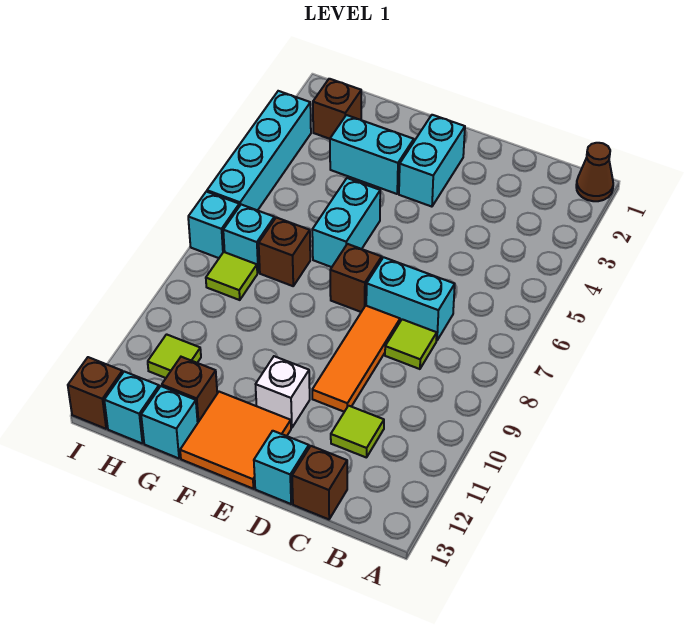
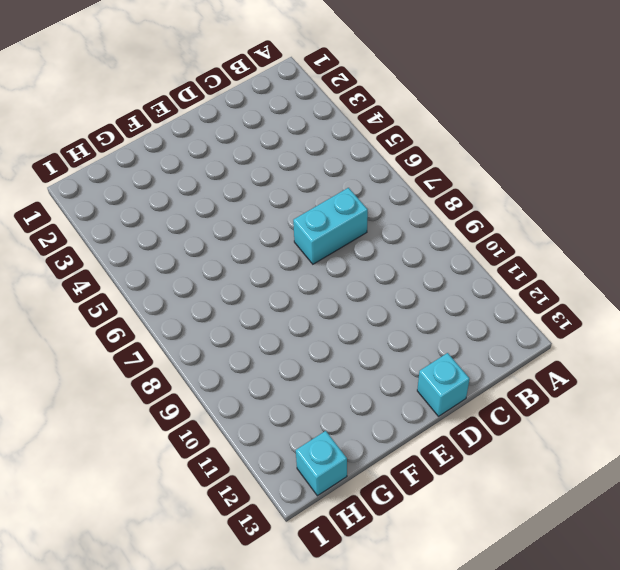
none -> brown 1x1 cone [576,143,613,201]
none -> lime 1x1 tile [385,319,437,369]
none -> lime 1x1 tile [331,406,384,458]

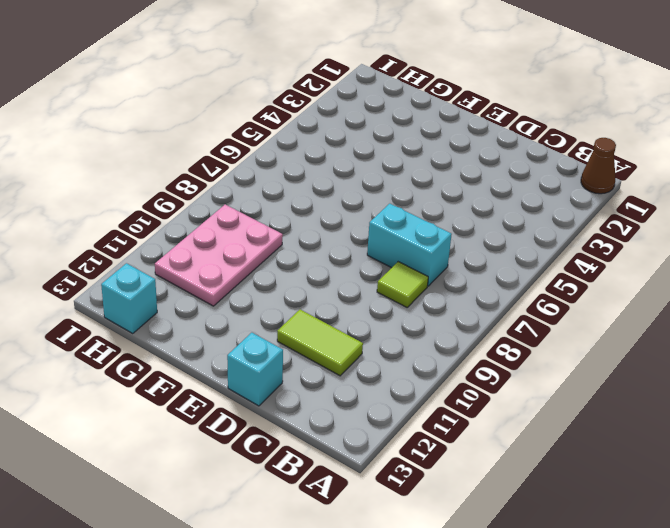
lime 1x2 tile [277,310,363,376] -> lime 1x1 tile [331,406,384,458]
pink 2x3 plate [155,205,283,306] -> lime 1x1 tile [148,334,201,378]
none -> brown 1x1 brick [292,446,347,519]
none -> orange 1x3 tile [312,306,400,412]
none -> cyan 1x2 brick [399,115,465,207]

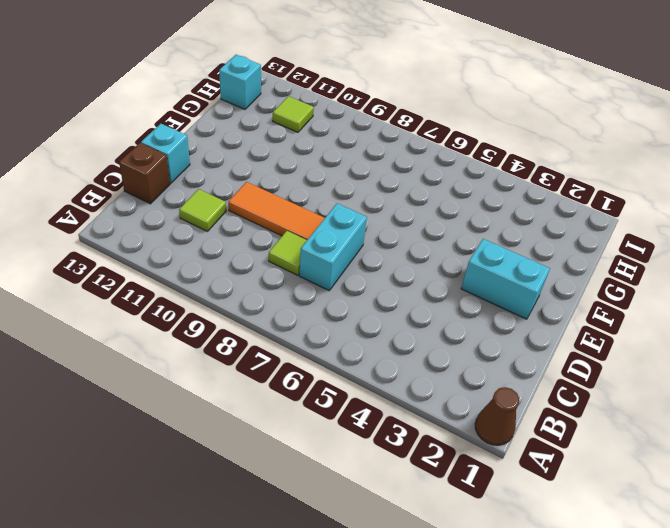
none -> brown 1x1 brick [330,244,382,312]
none -> white 1x1 brick [256,356,310,428]
none -> orange 2x2 tile [180,392,291,489]

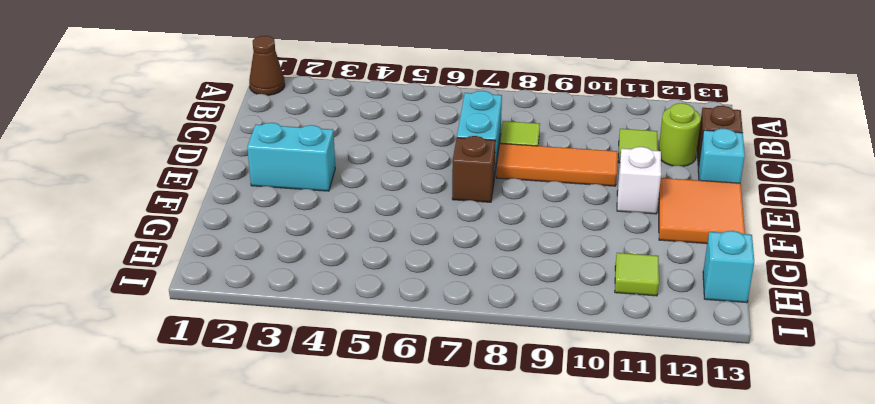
lime 1x1 round brick [658,103,701,166] -> none
none -> cyan 1x2 brick [330,115,414,194]
none -> cyan 1x2 brick [312,178,380,267]
none -> brown 1x1 brick [259,218,310,286]

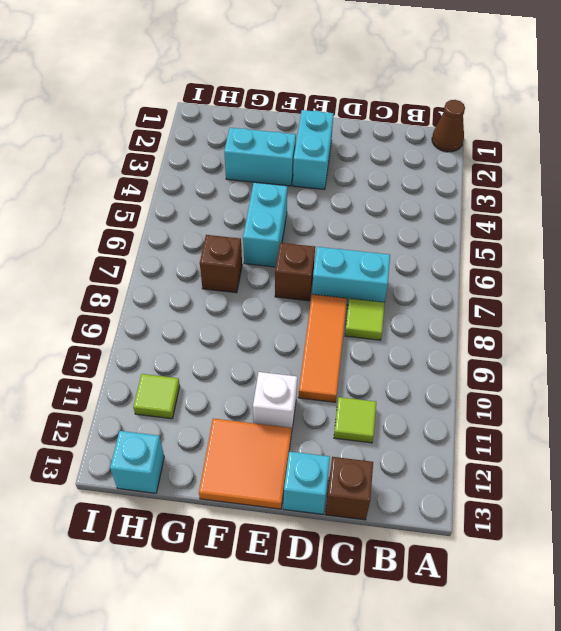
none -> brown 1x1 brick [162,357,217,422]
none -> cyan 1x1 brick [141,386,198,458]
none -> brown 1x1 brick [313,79,361,139]

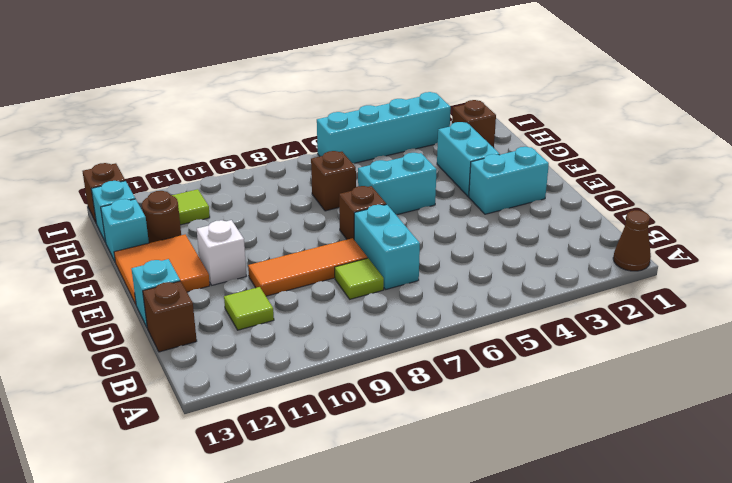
brown 1x1 round brick [142,191,181,243] -> brown 1x1 brick [162,357,217,422]
none -> cyan 1x1 brick [223,205,274,273]
none -> lime 1x1 tile [206,252,257,300]
none -> cyan 1x1 brick [188,192,239,258]

